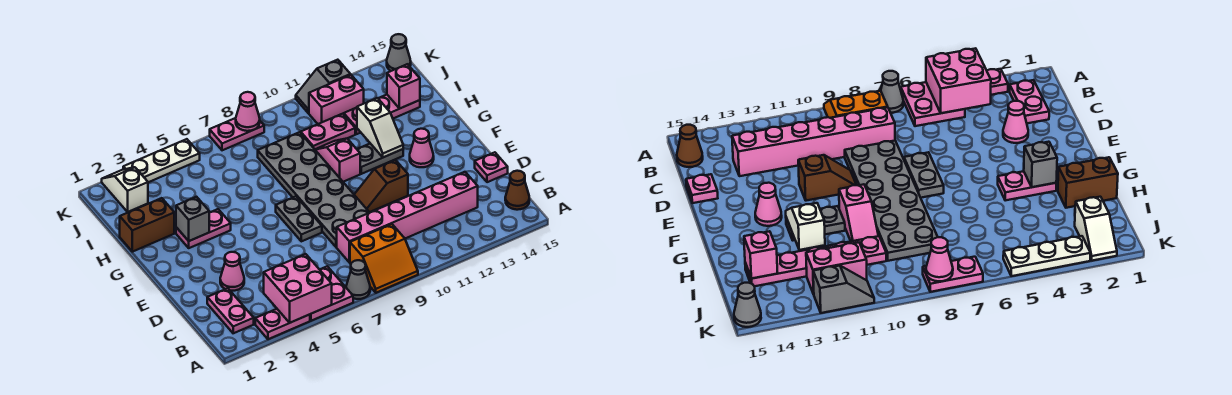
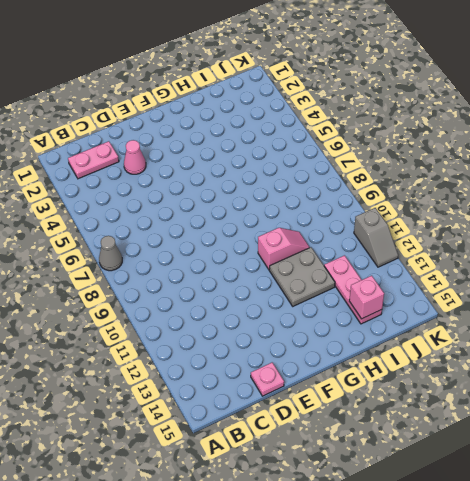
grey 2x2 plate [269,247,335,306] -> grey 1x2 plate [357,144,403,174]
grey 1x2 slope [354,208,398,267] -> grey 1x2 slope turned to [296,60,350,113]
none -> pink 1x2 plate [255,309,310,339]
none -> pink 2x2 plate [310,266,353,321]
none -> orange 2x2 slope [350,224,418,293]
none -> brown 1x1 cone [505,171,529,210]

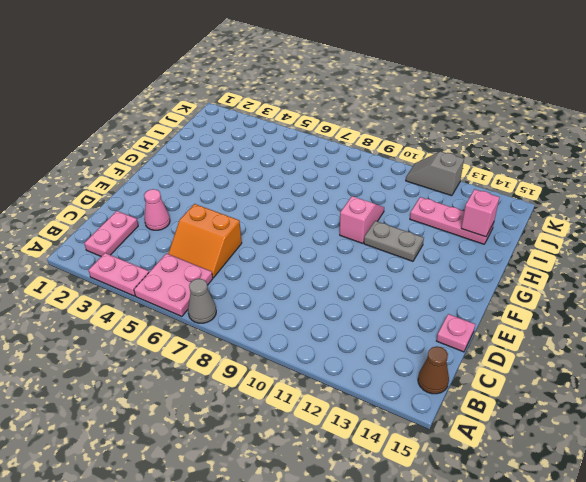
orange 2x2 slope [168,204,242,278] -> orange 2x2 slope moved to [350,224,418,293]
none -> pink 1x6 brick [337,172,478,262]
none -> grey 2x6 plate [258,132,370,247]
none -> grey 1x2 plate [276,196,322,241]
none -> brown 1x2 slope [354,160,408,212]

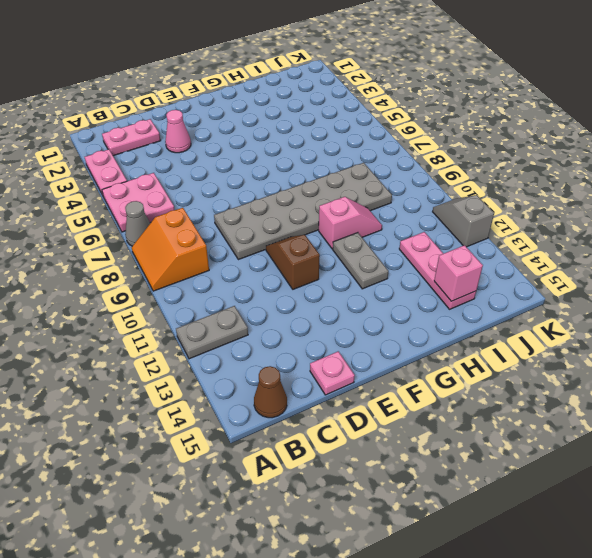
grey 1x2 plate [176,306,248,359] -> grey 1x2 plate moved to [276,196,322,241]
none -> pink 1x6 brick [337,172,478,262]
none -> pink 1x1 cone [410,129,434,167]
none -> pink 1x2 plate [176,209,231,248]
none -> brown 1x2 brick [120,198,174,252]

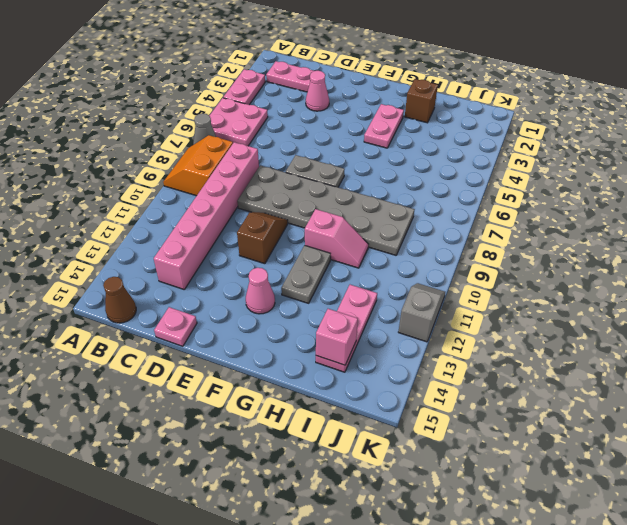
brown 1x1 brick [405,79,438,123] -> brown 1x2 brick [120,198,174,252]
none -> pink 1x2 plate [301,114,355,149]
none -> white 1x2 slope [102,167,148,212]
none -> pink 1x2 brick [309,75,364,124]
none -> white 1x3 plate [123,139,200,182]

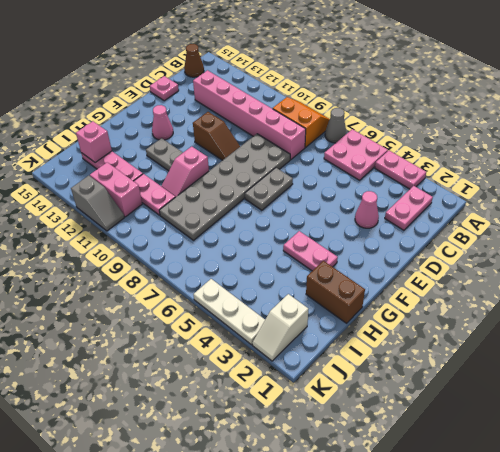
none -> pink 1x2 plate [210,118,264,150]
none -> grey 1x1 cone [387,34,411,71]
none -> pink 2x2 brick [264,254,332,323]
none -> grey 1x1 brick [176,197,209,241]

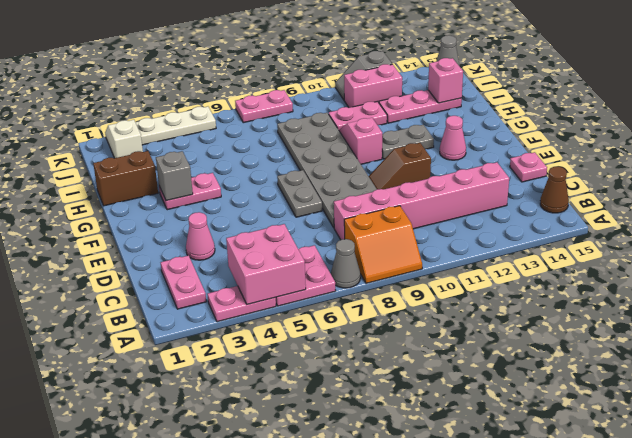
none -> white 1x2 slope [357,98,403,157]
none -> pink 1x1 cone [236,92,260,131]

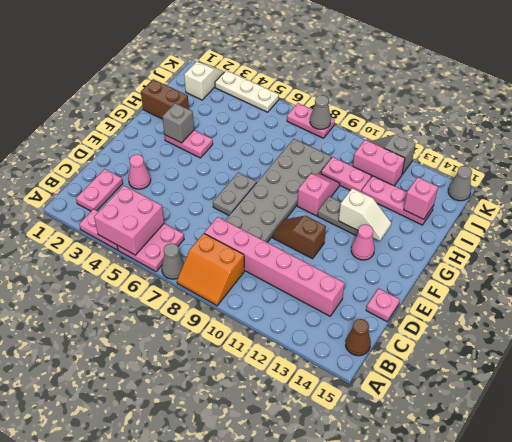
white 1x2 slope [339,188,391,241] -> white 1x2 slope turned to [357,98,403,157]
grey 1x1 cone [310,95,331,129] -> pink 1x1 cone [236,92,260,131]

